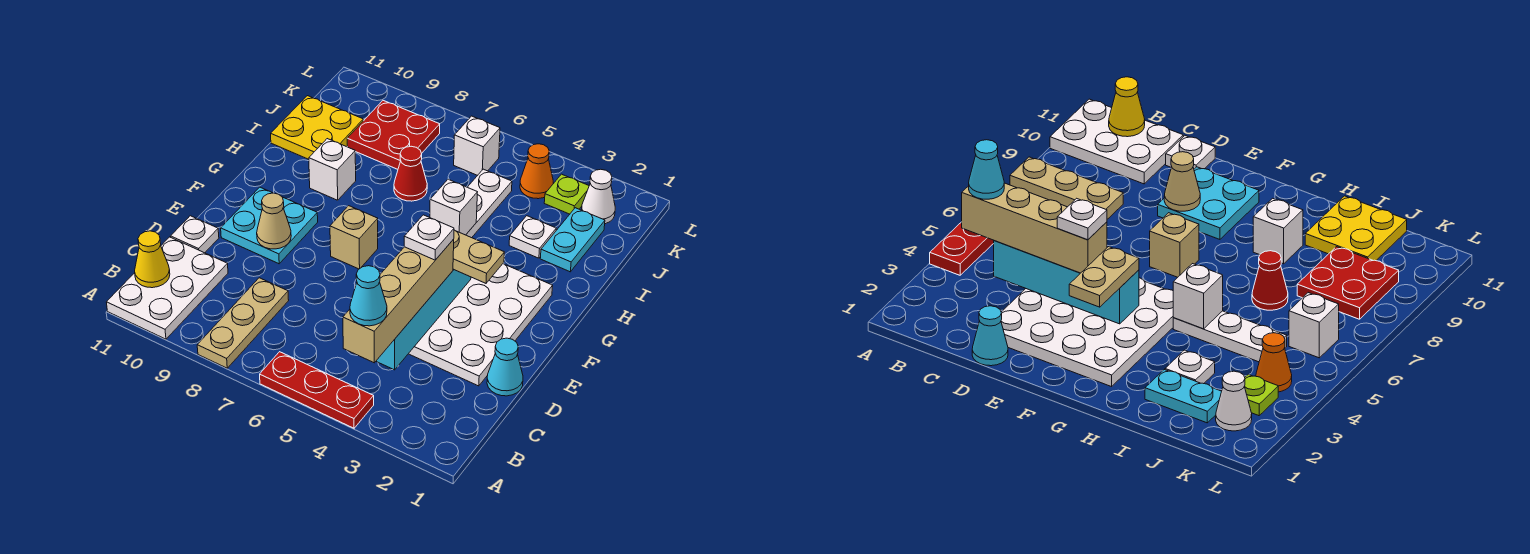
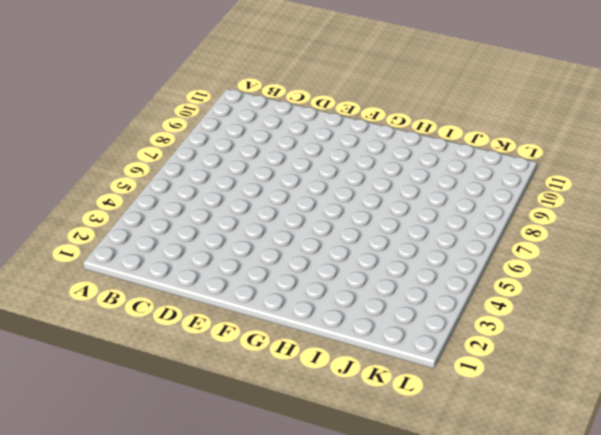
none -> red 1x3 plate [260,352,374,428]
none -> tan 1x3 plate [197,278,289,368]
none -> white 2x3 plate [106,237,228,339]

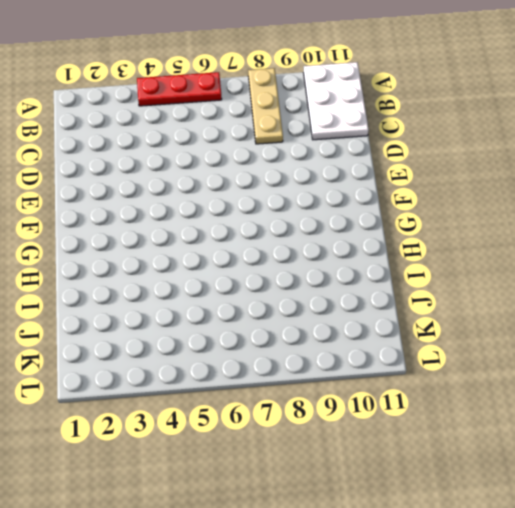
none -> cyan 1x1 cone [487,338,523,396]
none -> white 4x4 plate [409,264,553,386]
none -> white 1x1 plate [171,216,219,253]

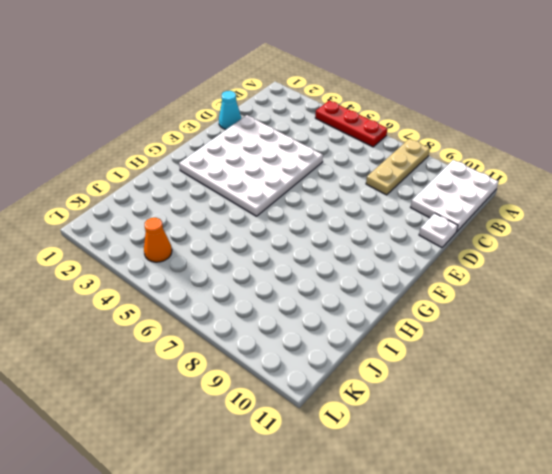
none -> cyan 2x2 plate [221,187,318,264]
none -> tan 1x1 brick [330,206,378,269]
none -> white 1x3 plate [466,169,512,238]

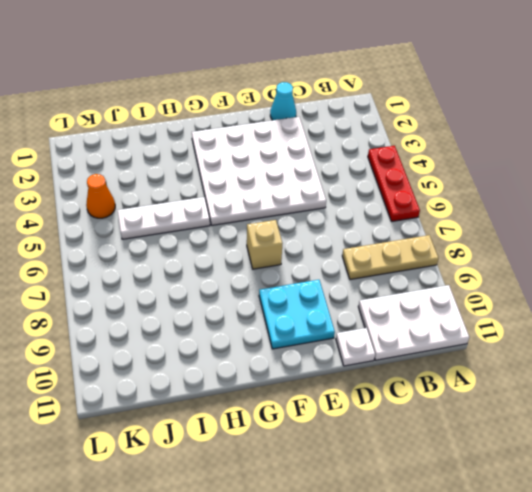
none -> white 1x1 brick [309,139,356,200]
none -> cyan 1x2 plate [540,208,605,272]
none -> white 1x1 plate [509,216,556,258]

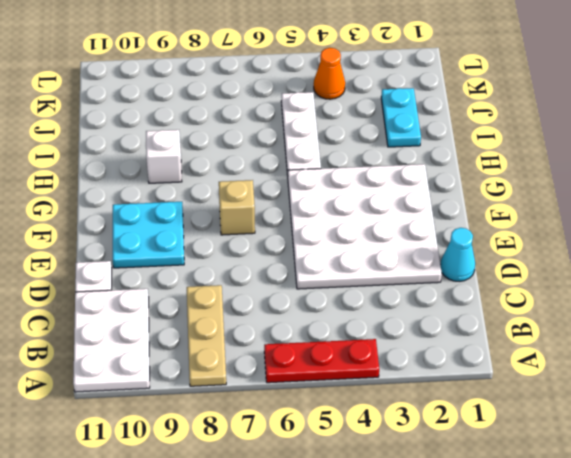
none -> white 1x1 plate [509,216,556,258]
none -> red 1x1 cone [394,146,427,201]
none -> yellow 2x2 plate [271,96,363,159]

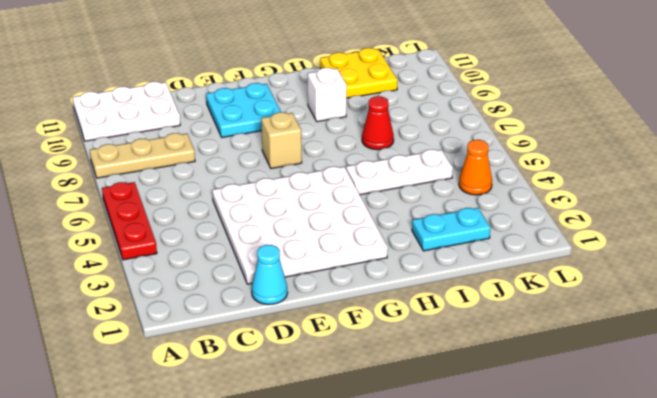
none -> white 1x1 plate [171,216,219,253]
none -> white 1x1 plate [509,216,556,258]
none -> red 2x2 plate [347,101,440,169]

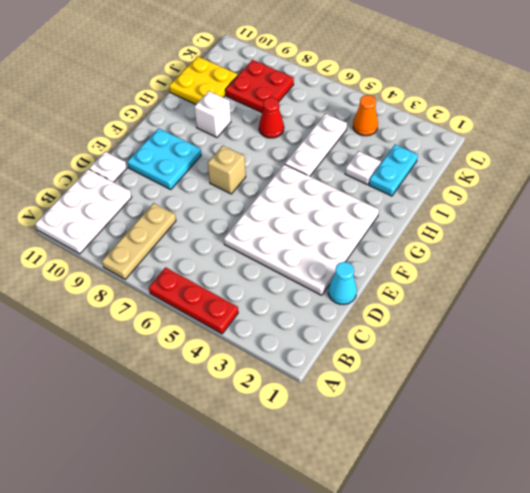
none -> white 1x1 cone [582,169,615,224]
none -> lime 1x1 plate [544,174,589,214]
none -> white 1x1 brick [454,116,500,175]

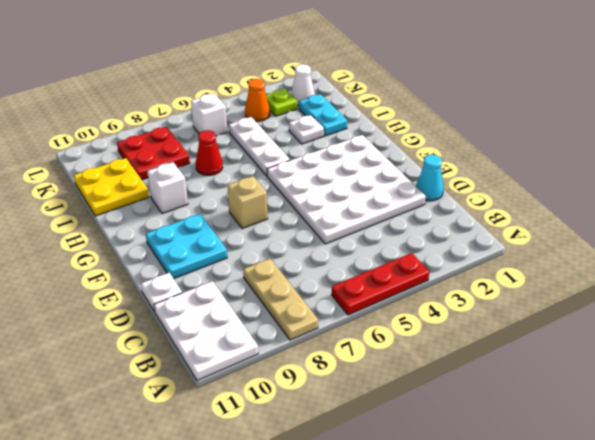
none -> yellow 1x1 cone [135,231,170,288]
none -> cyan 1x4 brick [376,269,471,370]
none -> tan 1x1 cone [257,193,291,249]

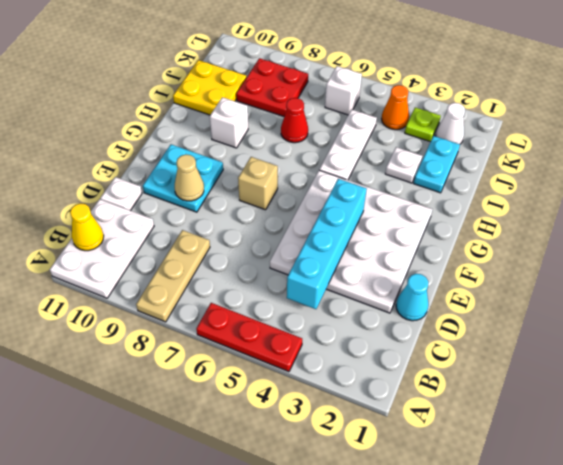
none -> white 1x1 brick [430,179,477,235]
none -> tan 1x4 brick [343,239,454,363]
none -> tan 1x2 plate [453,230,504,283]

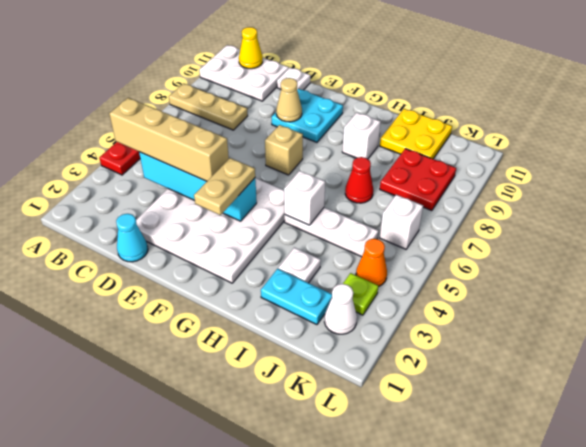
none -> cyan 1x1 cone [350,266,387,326]
none -> white 1x1 plate [404,215,454,260]

